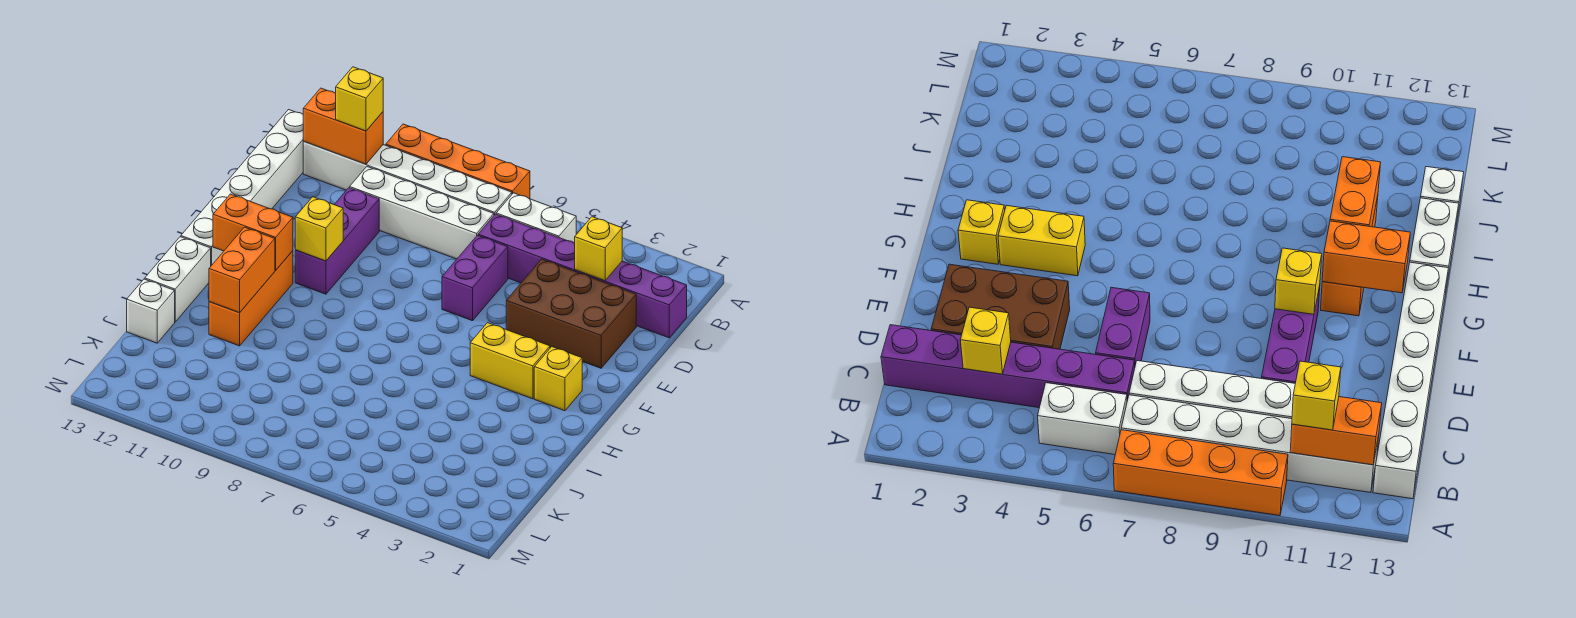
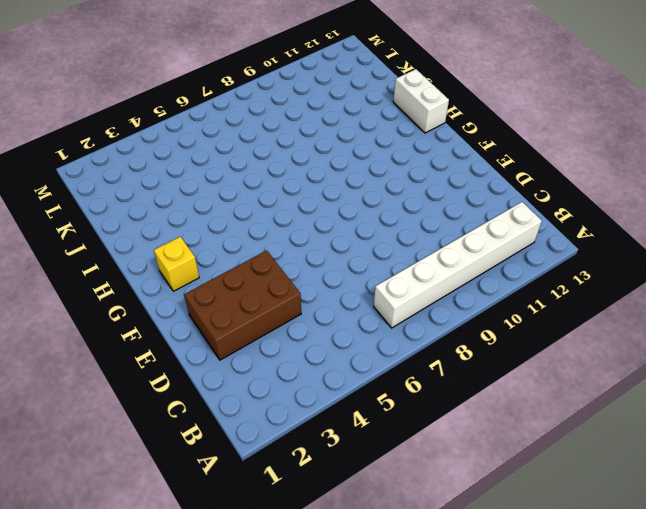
none -> orange 1x4 brick [386,124,530,199]
none -> white 1x2 brick [496,193,576,243]
none -> white 1x6 brick [181,110,304,266]

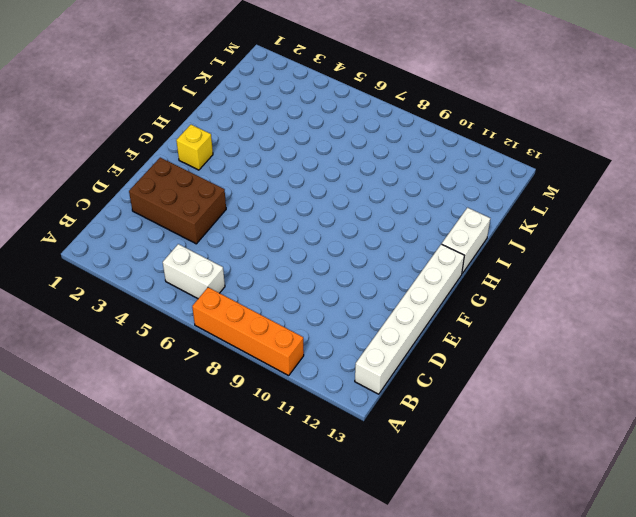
none -> white 1x6 brick [303,142,512,215]
none -> purple 1x6 brick [478,214,687,338]
none -> white 1x4 brick [350,167,494,259]

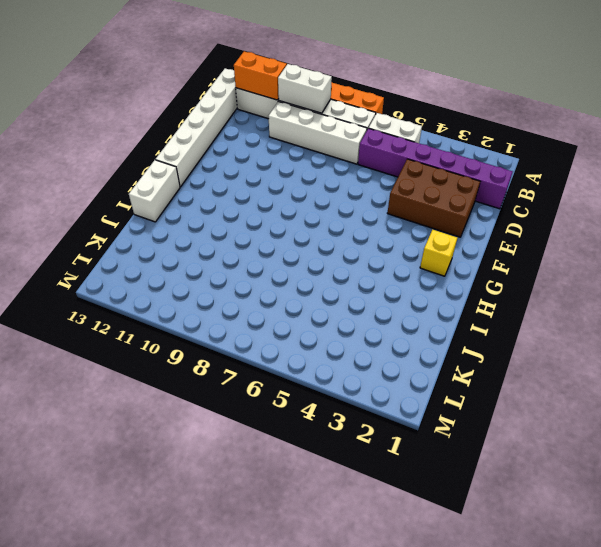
white 1x2 brick [278,64,332,113] -> none
none -> purple 1x2 brick [442,235,508,321]
none -> purple 1x3 brick [295,188,379,294]
none -> yellow 1x2 brick [470,323,550,399]

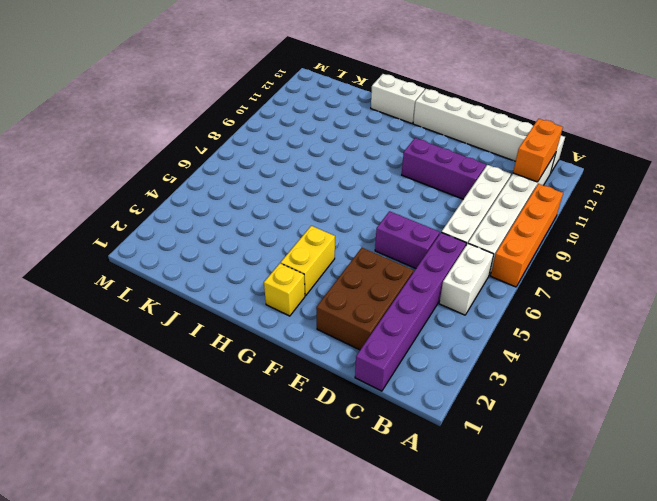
none -> orange 1x3 brick [209,251,293,346]
none -> white 1x1 brick [127,279,175,343]
none -> yellow 1x1 brick [575,217,622,281]

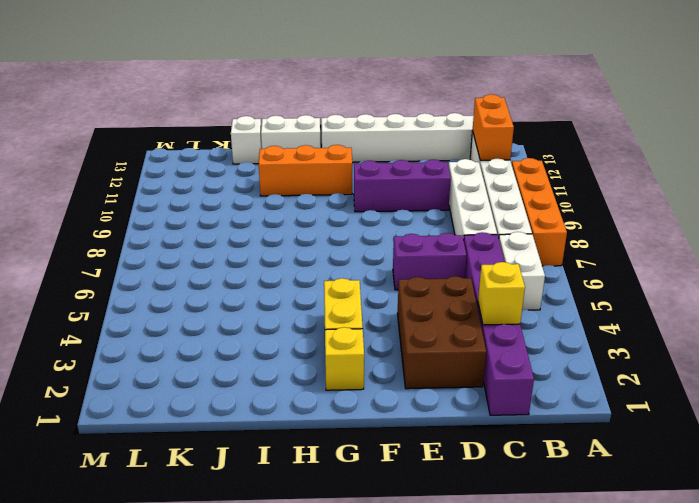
none -> yellow 1x1 brick [295,197,343,261]
none -> orange 1x2 brick [213,194,293,270]
none -> orange 1x2 brick [209,227,275,313]

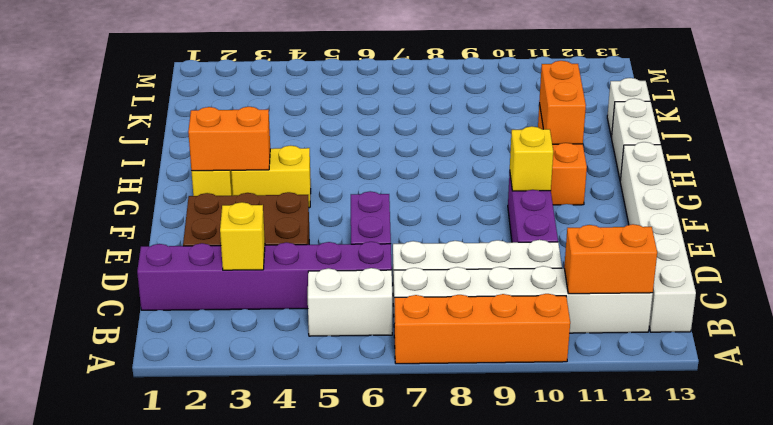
orange 1x2 brick [188,107,270,171] -> orange 1x2 brick moved to [213,194,293,270]
none -> yellow 1x1 brick [336,67,383,131]

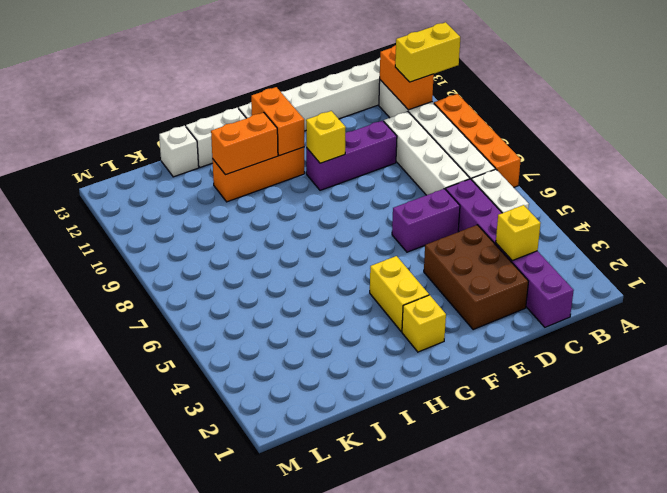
yellow 1x2 brick [395,22,460,82] -> yellow 1x1 brick [336,67,383,131]

